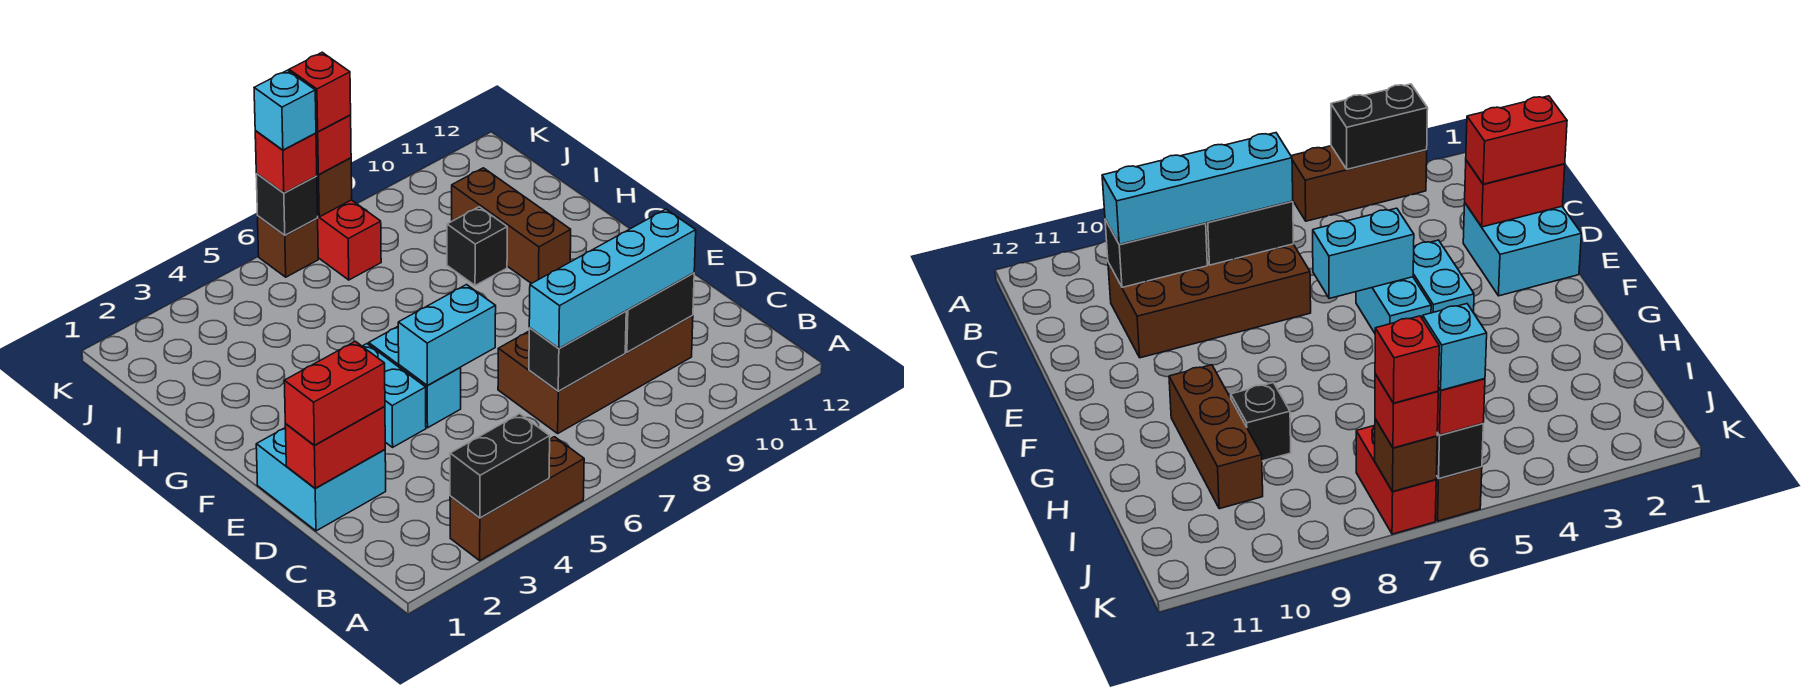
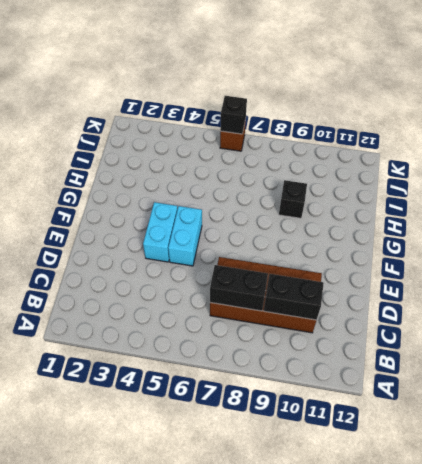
none -> brown 1x3 brick [450,437,584,560]
none -> cyan 2x2 brick [256,428,386,531]
none -> brown 1x3 brick [452,168,571,284]

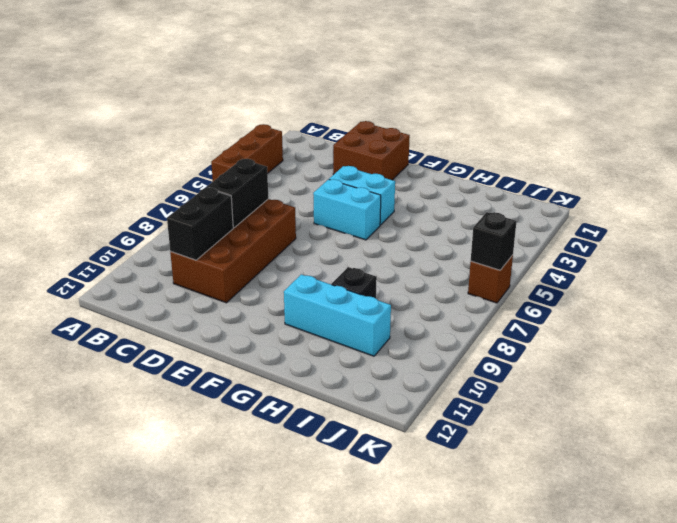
brown 2x2 brick [333,121,410,180] -> cyan 2x2 brick [256,428,386,531]
cyan 1x3 brick [284,274,391,356] -> brown 1x3 brick [452,168,571,284]
none -> red 1x2 brick [317,200,381,280]
none -> black 1x2 brick [450,414,550,518]
none -> red 1x2 brick [285,407,385,488]

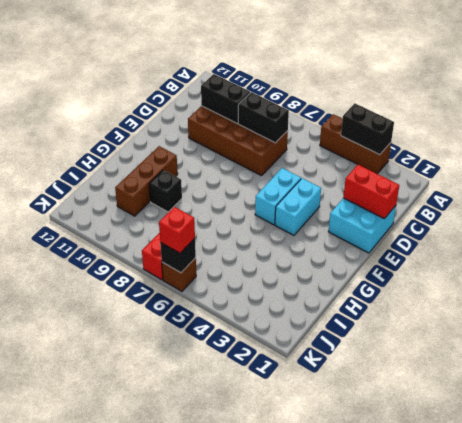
none -> cyan 1x2 brick [398,285,496,385]
none -> brown 1x1 brick [317,158,352,217]
none -> cyan 1x4 brick [529,209,696,348]

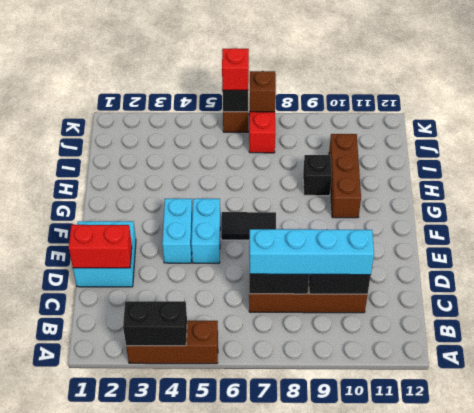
black 1x2 tile [221,212,276,240] -> none
none -> cyan 1x2 brick [398,285,496,385]
none -> red 1x2 brick [284,341,385,445]
none -> red 1x1 brick [316,115,351,175]

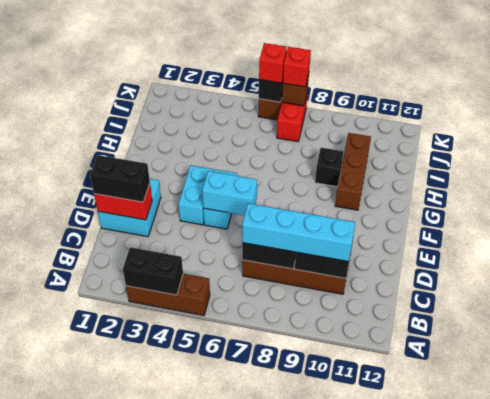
black 1x2 brick [90,155,150,202] -> red 1x2 brick [284,341,385,445]
none -> cyan 1x1 brick [254,70,316,150]
none -> red 1x1 brick [289,52,351,132]

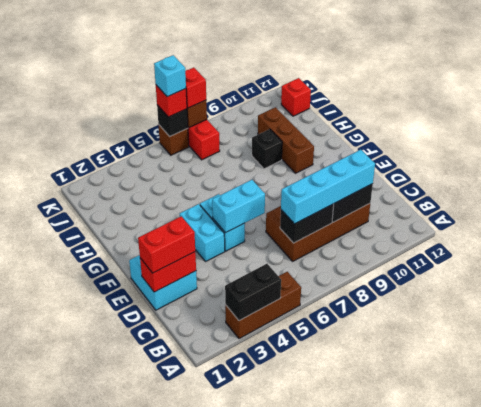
red 1x1 brick [281,78,311,116] -> red 1x1 brick moved to [289,52,351,132]

